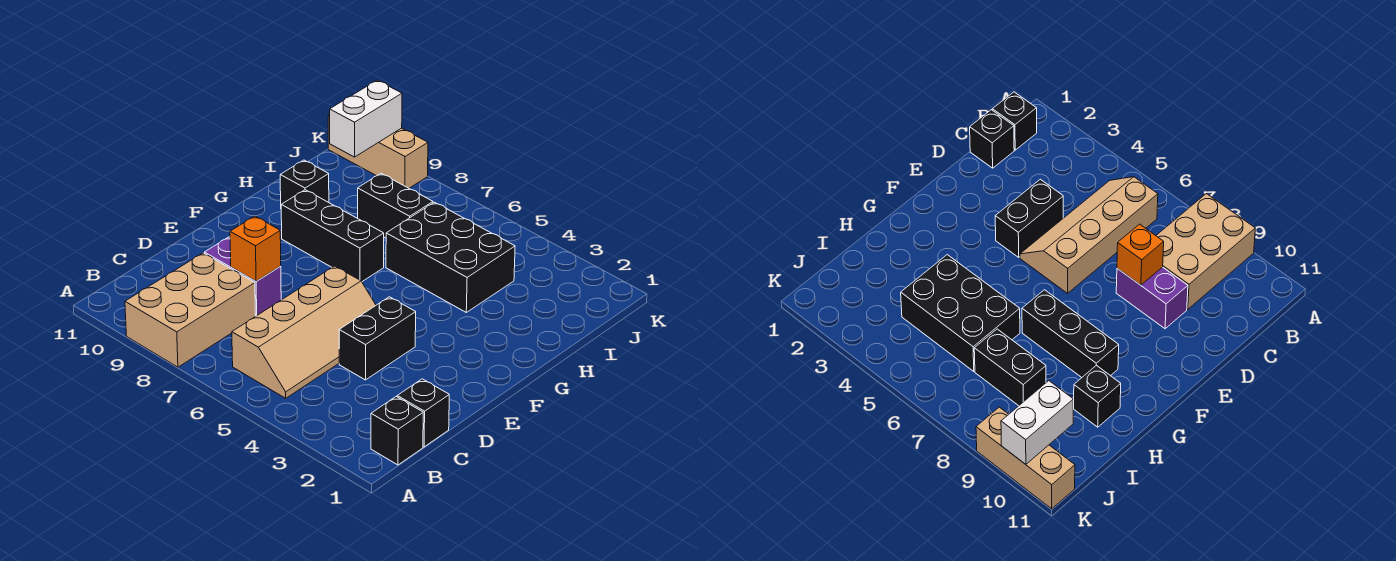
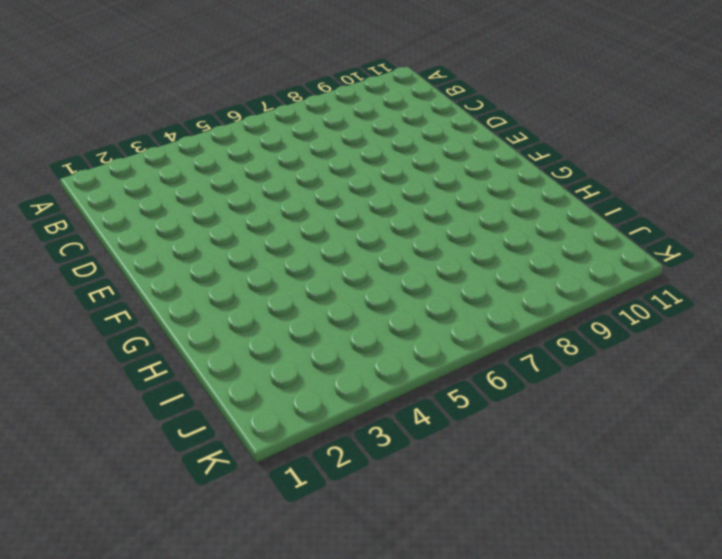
none -> tan 2x3 brick [125,253,256,367]
none -> black 1x1 brick [371,397,423,465]
none -> tan 2x4 slope [232,266,376,398]

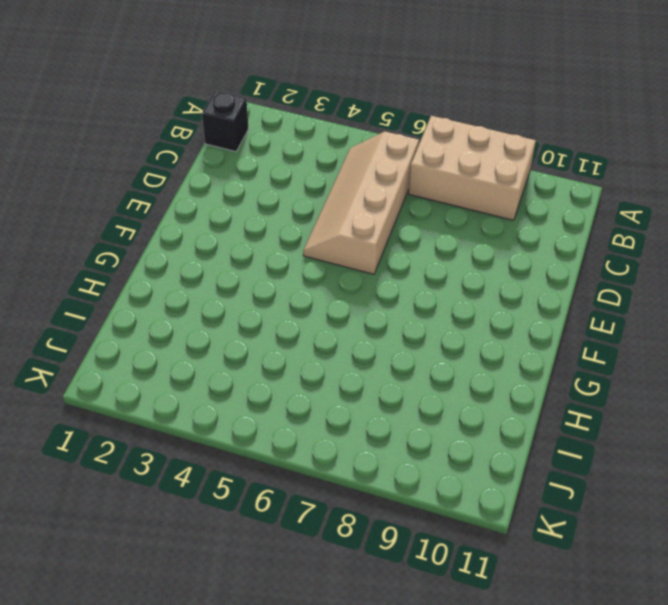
tan 2x3 brick [409,116,536,220] -> tan 2x3 brick turned to [125,253,256,367]
none -> black 1x1 brick [397,379,449,447]
none -> black 1x2 brick [339,297,416,380]
none -> purple 1x2 brick [204,237,281,316]

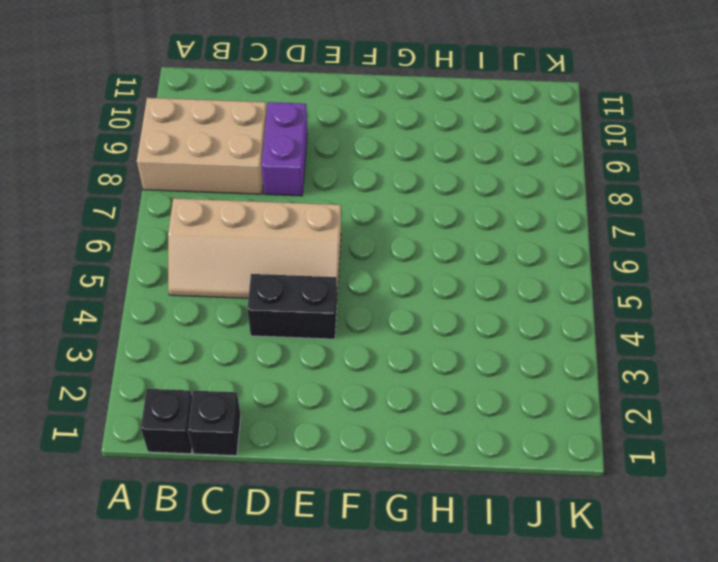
none -> black 1x3 brick [281,190,384,281]
none -> black 2x3 brick [386,202,515,312]
none -> black 1x1 brick [280,160,329,205]

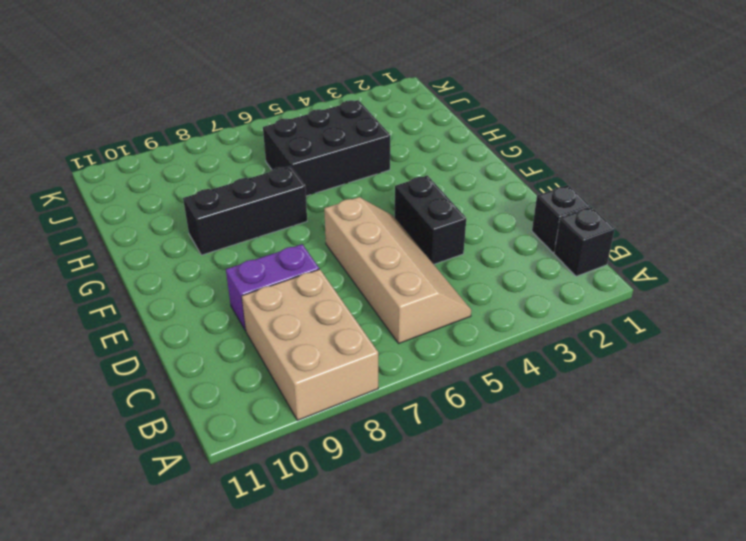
none -> black 1x1 brick [280,160,329,205]
none -> black 1x2 brick [358,174,433,238]
none -> tan 1x3 brick [328,115,428,188]

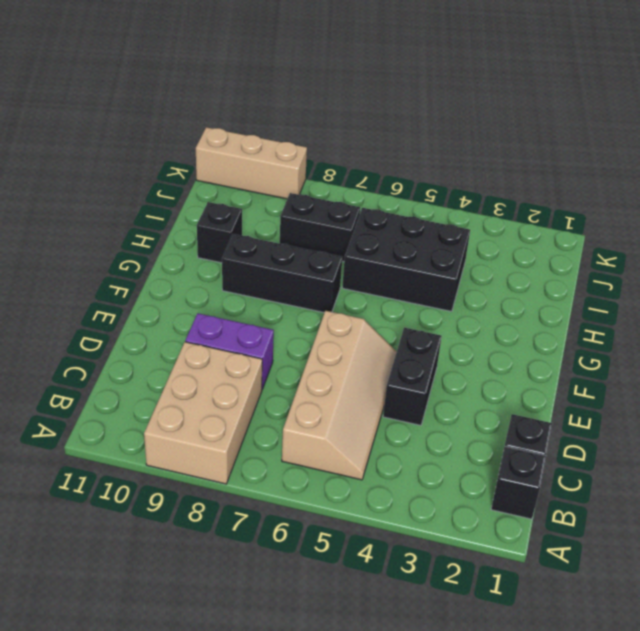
none -> orange 1x1 brick [230,216,281,281]
none -> white 1x2 brick [330,80,402,157]

